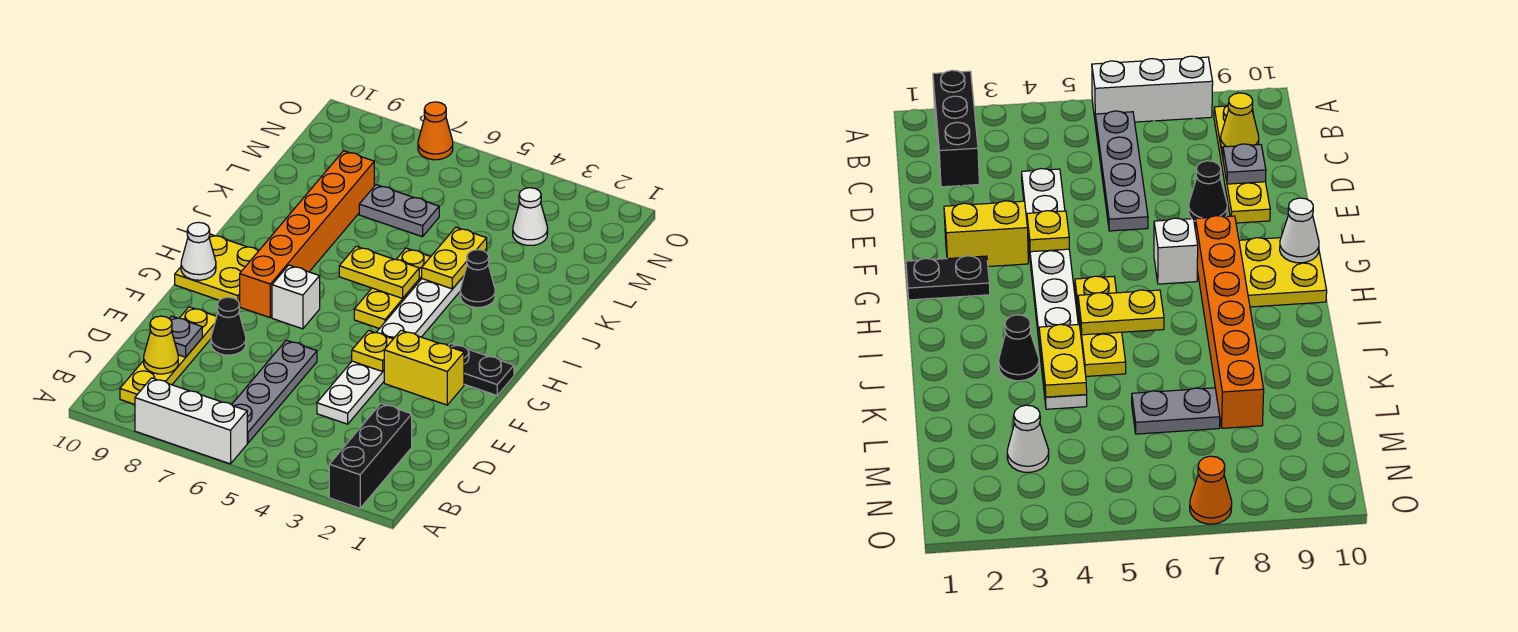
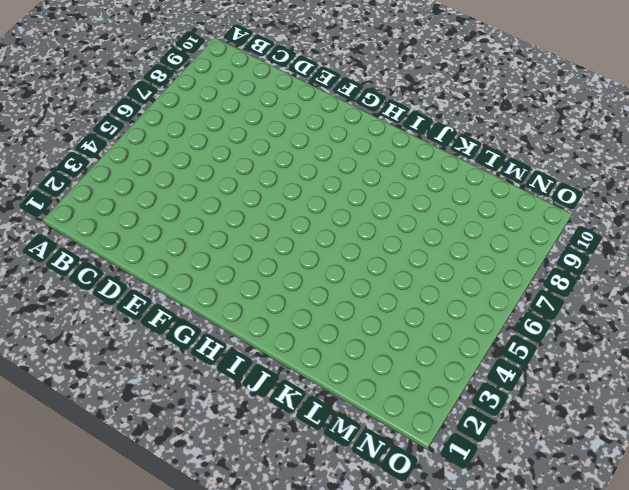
none -> black 1x3 brick [329,403,412,508]
none -> white 1x3 brick [135,378,247,464]
none -> grey 1x4 plate [232,340,317,443]

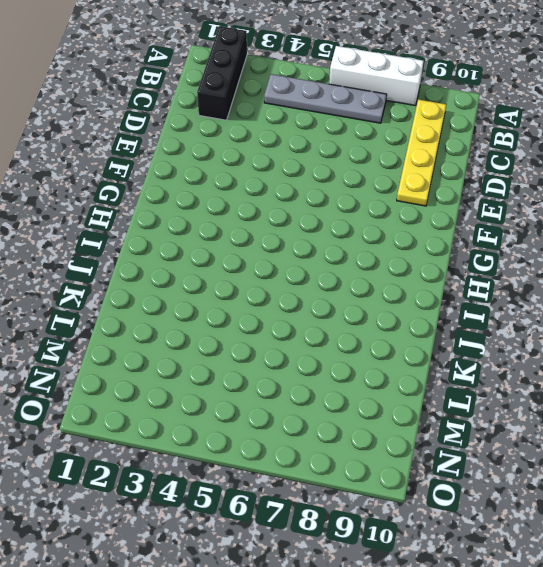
grey 1x4 plate [264,74,387,123] -> grey 1x4 plate turned to [232,340,317,443]
none -> white 1x8 plate [317,249,487,424]
none -> black 1x1 cone [211,297,246,355]
none -> yellow 1x2 brick [384,330,464,405]

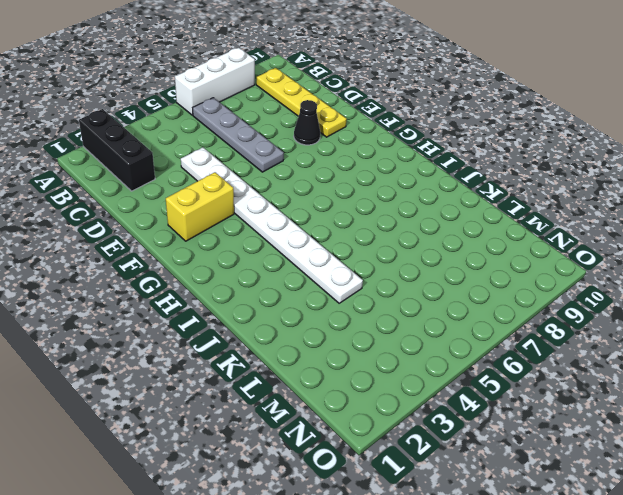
none -> black 1x2 plate [449,344,514,395]
none -> white 1x1 brick [272,265,320,329]
none -> orange 1x6 brick [240,151,374,318]

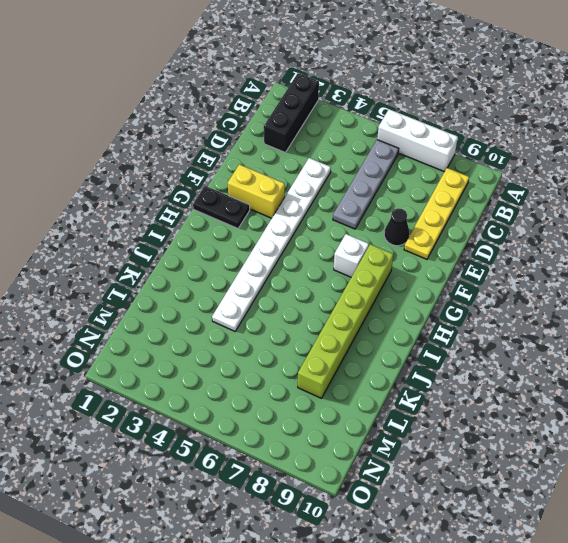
lime 1x6 brick [298,244,393,398] -> orange 1x6 brick [240,151,374,318]
none -> yellow 2x2 plate [175,234,258,305]
none -> yellow 1x3 plate [354,248,431,329]
none -> black 1x1 cone [460,250,495,307]

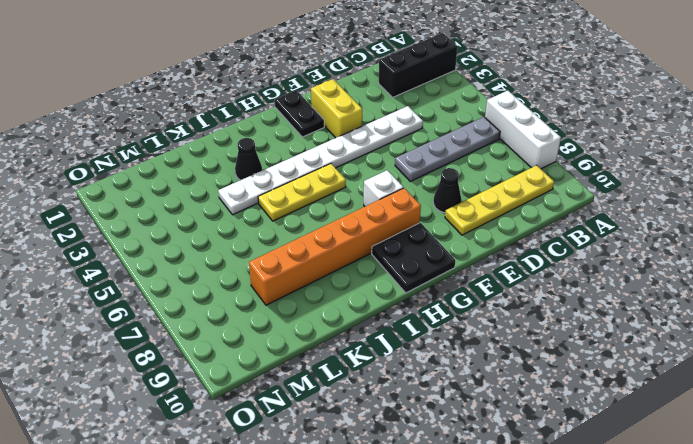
black 2x2 plate [372,223,456,293] -> yellow 2x2 plate [175,234,258,305]
none -> grey 1x2 plate [359,185,439,237]
none -> white 1x1 cone [513,188,548,245]
none -> orange 1x1 cone [418,102,453,160]

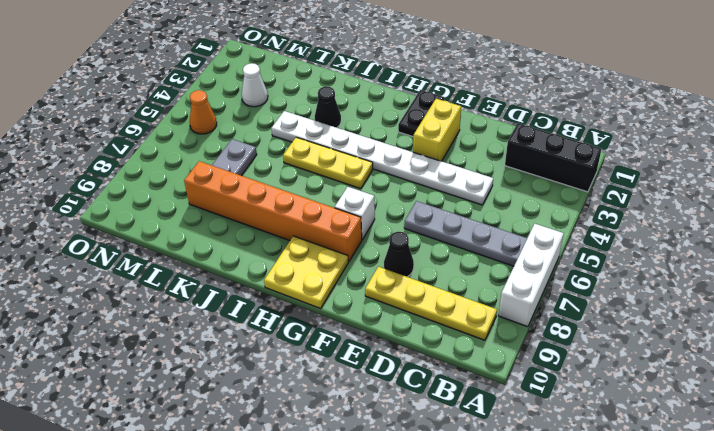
orange 1x1 cone [190,90,217,134] -> orange 1x1 cone moved to [418,102,453,160]
none -> yellow 1x1 cone [144,316,178,374]
none -> grey 1x1 plate [169,316,202,357]
none -> yellow 1x1 plate [352,331,393,372]

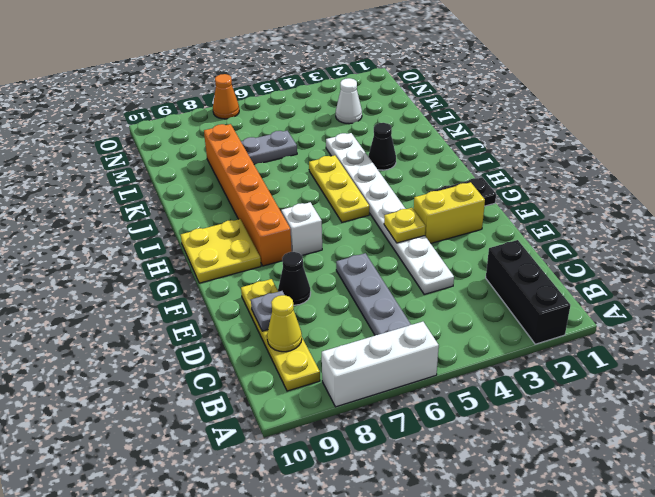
none -> white 1x1 cone [181,222,216,280]
none -> yellow 1x2 plate [339,246,419,298]
none -> yellow 1x2 plate [422,227,487,289]

